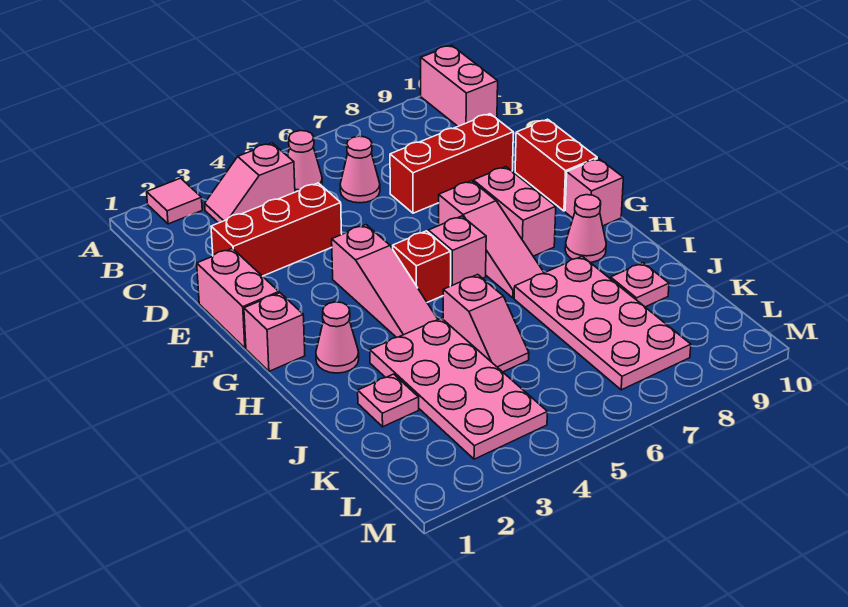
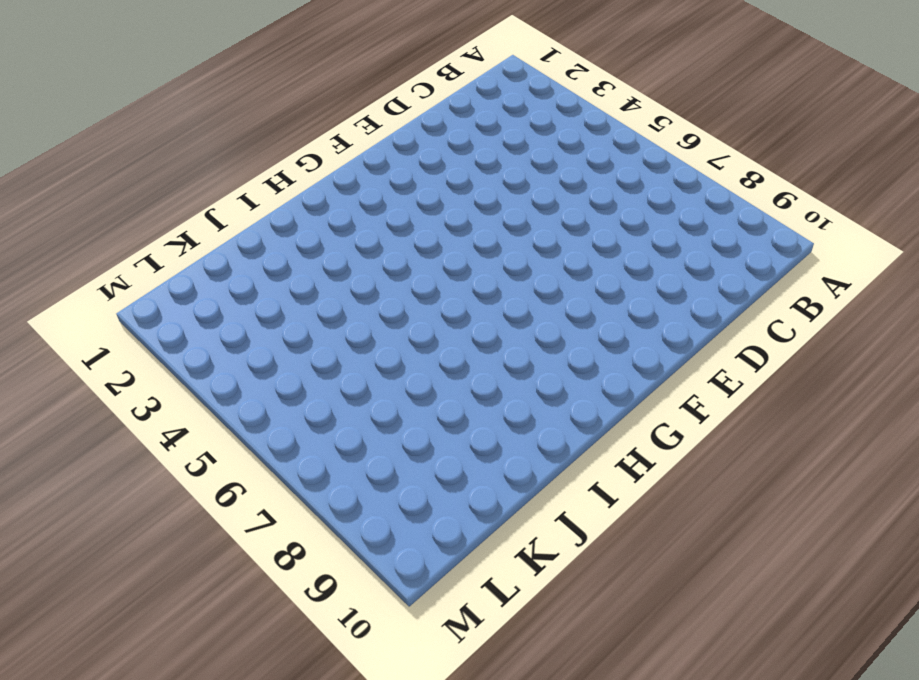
none -> pink 1x1 tile [147,178,202,224]
none -> pink 1x2 brick [421,45,498,126]
none -> pink 1x2 slope [205,143,295,223]

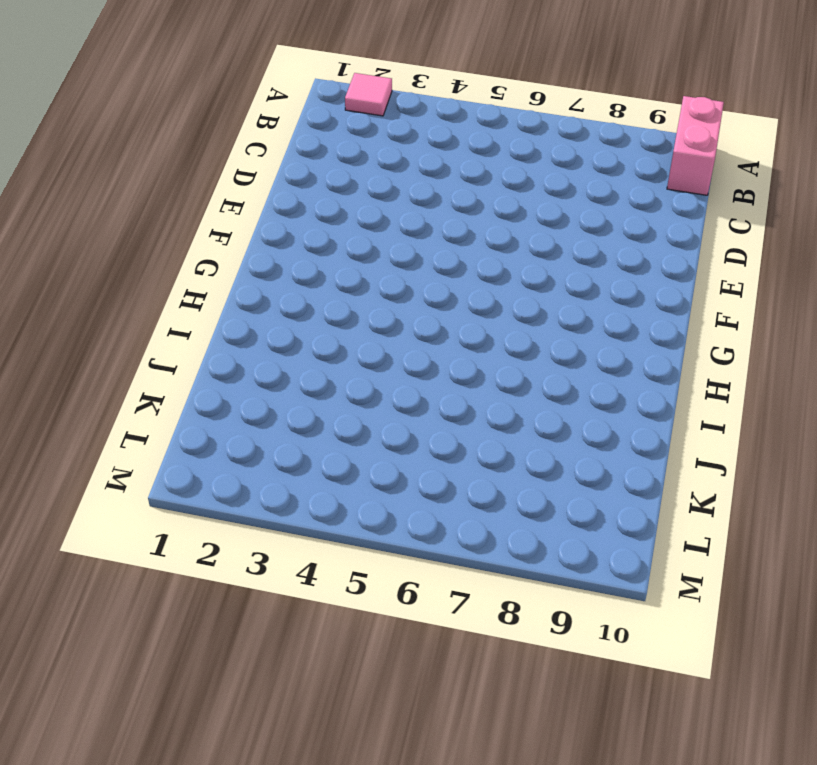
none -> pink 1x2 slope [205,143,295,223]
none -> pink 1x1 cone [288,131,322,192]
none -> pink 1x1 cone [340,136,380,203]

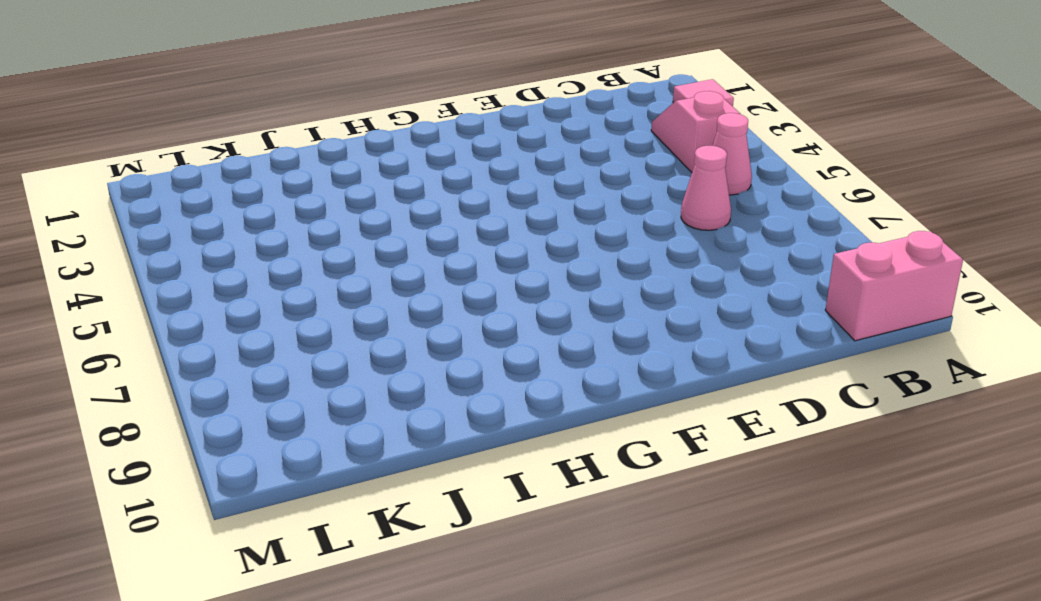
none -> red 1x3 brick [211,183,342,276]
none -> red 1x3 brick [390,114,513,213]
none -> pink 1x2 brick [197,248,279,348]

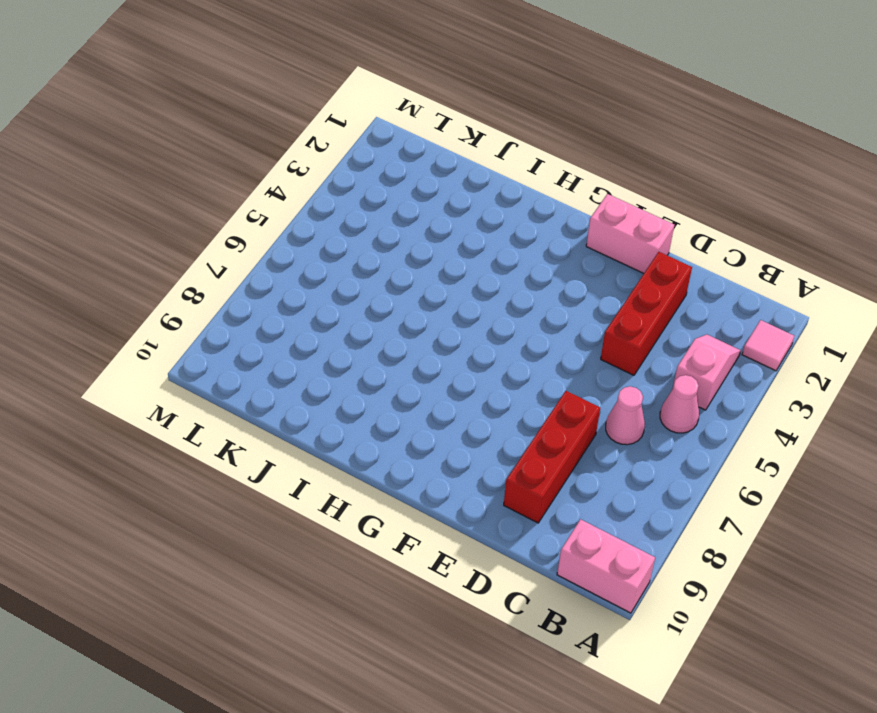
none -> red 1x2 brick [515,119,597,211]
none -> pink 1x3 slope [332,225,438,338]
none -> pink 1x3 slope [439,181,544,298]

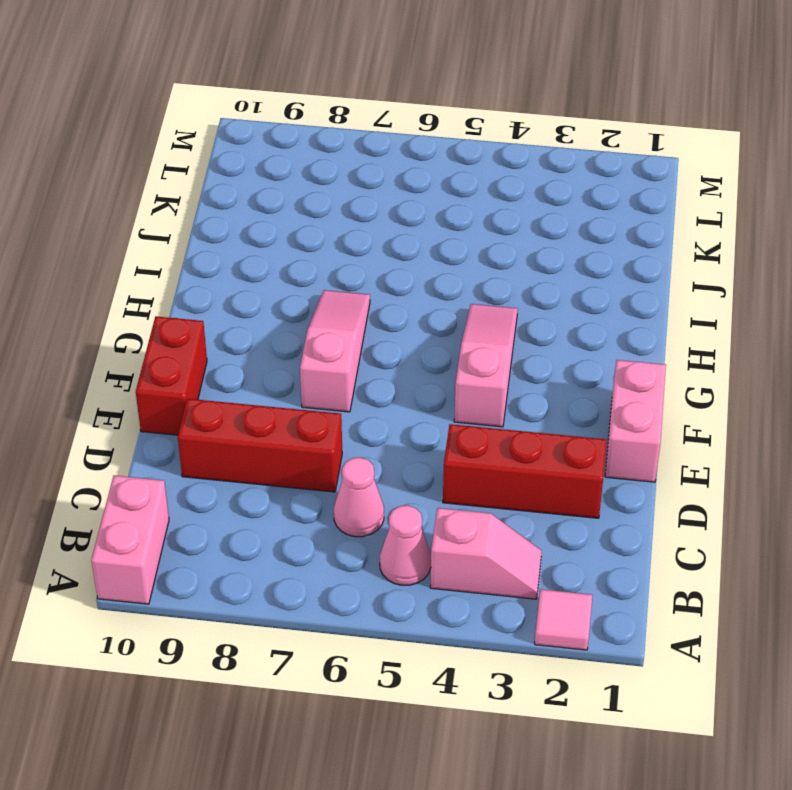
none -> pink 1x2 brick [473,167,556,256]
none -> pink 1x1 brick [244,293,305,371]
none -> red 1x1 brick [393,231,451,302]

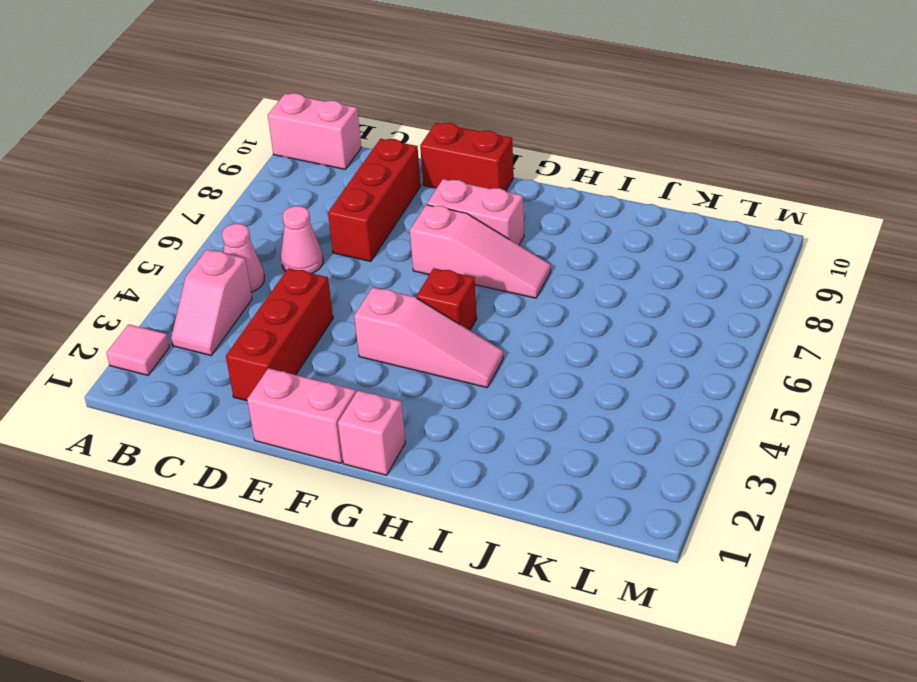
none -> pink 1x1 brick [428,216,486,286]
none -> pink 1x1 brick [565,158,623,226]
none -> pink 1x1 cone [316,302,359,373]

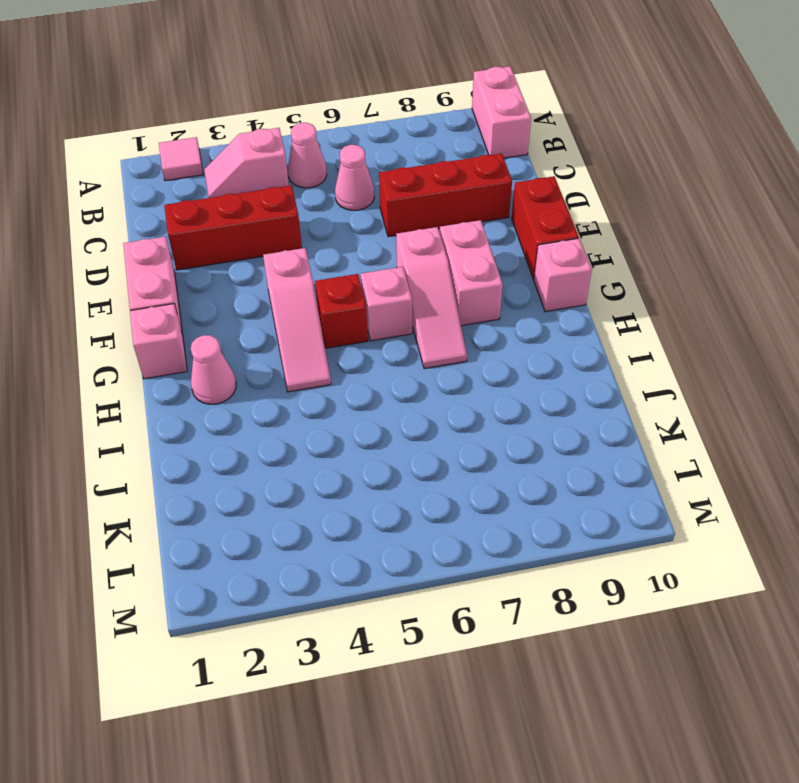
none -> pink 1x1 cone [565,195,606,262]
none -> pink 2x4 plate [370,318,547,459]
none -> pink 1x2 slope [443,275,529,372]

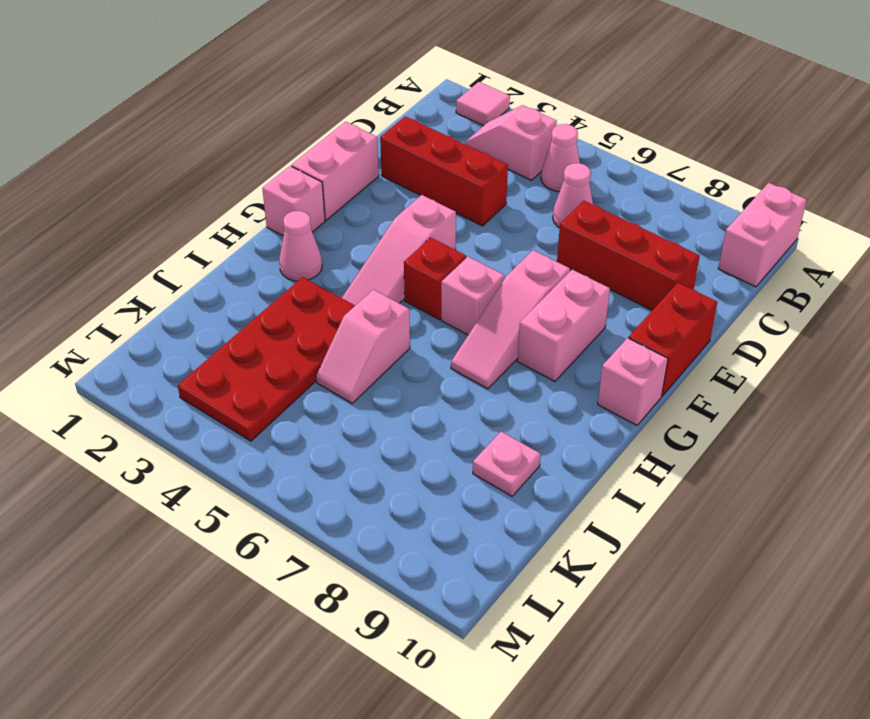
red 2x4 plate [178,277,355,441] -> pink 2x4 plate [370,318,547,459]
none -> pink 1x1 cone [565,195,606,262]
none -> pink 2x4 plate [514,256,691,390]
none -> pink 1x1 plate [358,374,419,427]

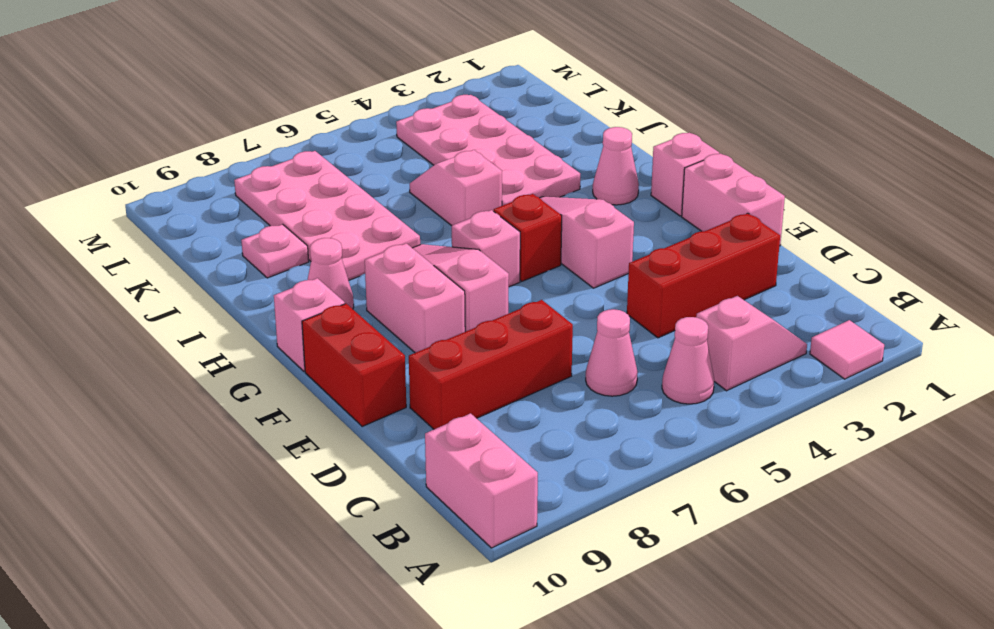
none -> pink 1x1 plate [358,374,419,427]

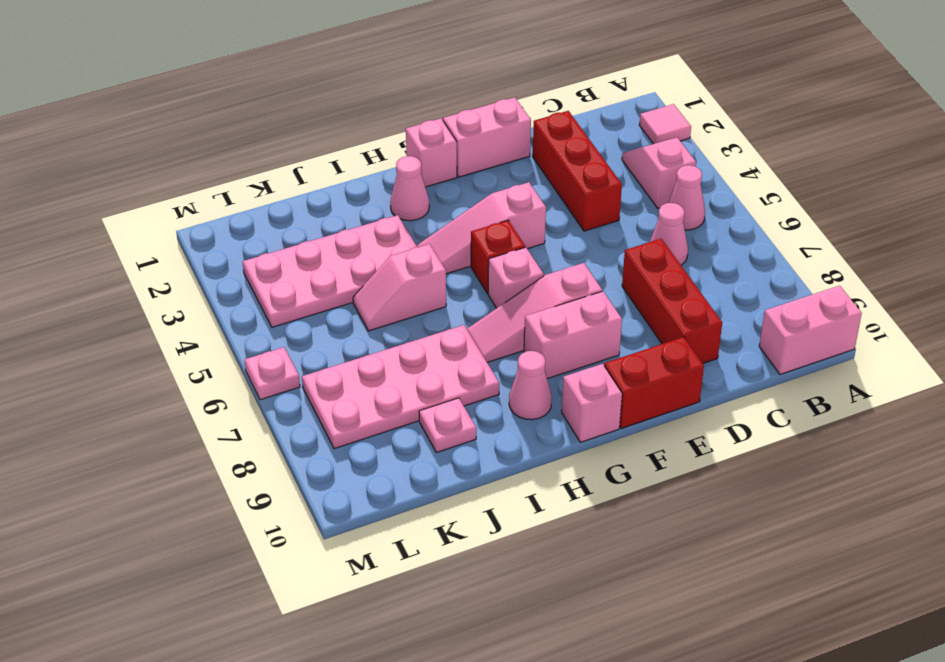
pink 1x1 plate [245,347,300,400] -> pink 1x1 plate moved to [358,374,419,427]

